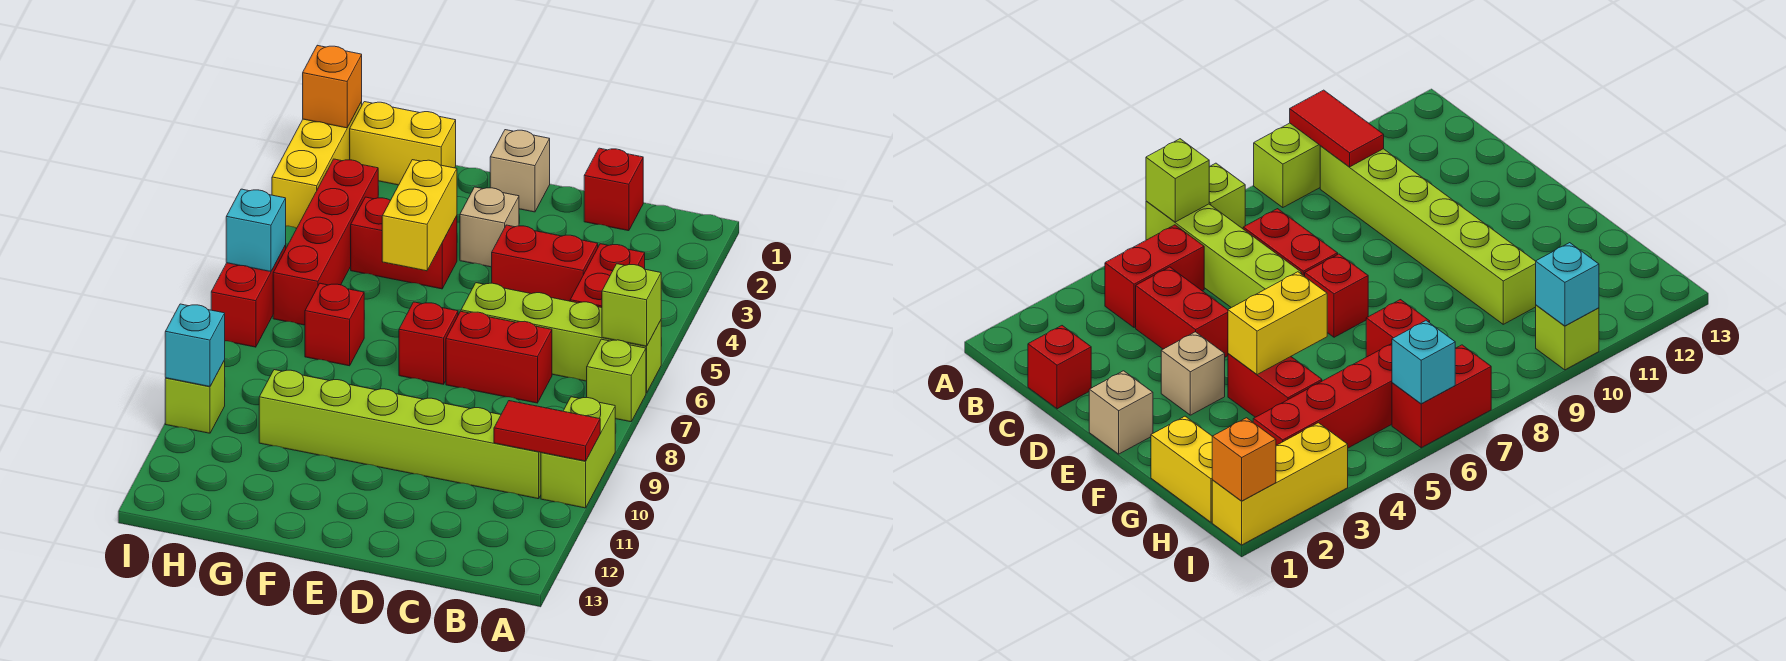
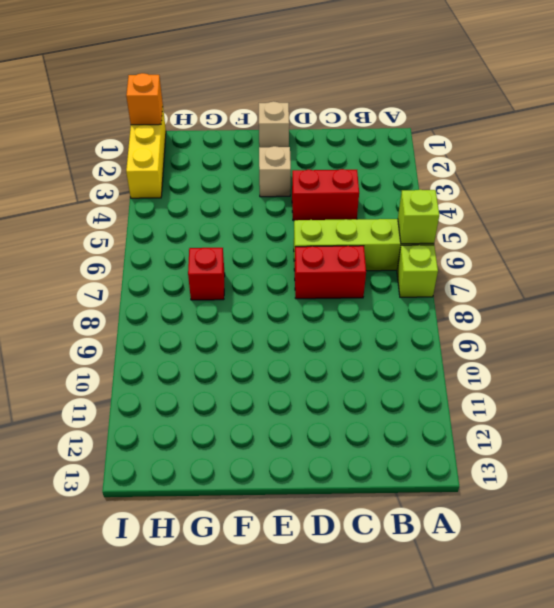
none -> lime 1x2 brick [541,397,615,508]
none -> red 1x2 brick [570,244,645,308]
none -> lime 1x6 brick [259,370,541,499]

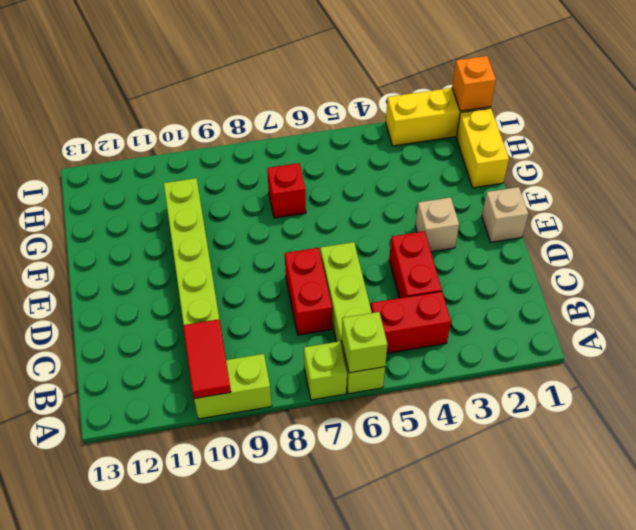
none -> red 1x1 brick [584,148,643,231]
none -> red 1x1 brick [399,302,458,384]
none -> red 1x2 brick [351,197,457,289]

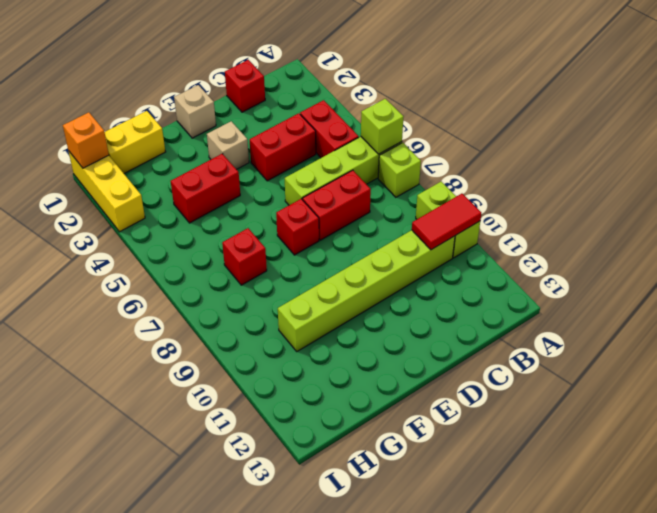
none -> red 1x4 brick [273,159,378,325]
none -> red 1x2 brick [211,245,286,347]
none -> lime 1x1 brick [165,360,225,433]

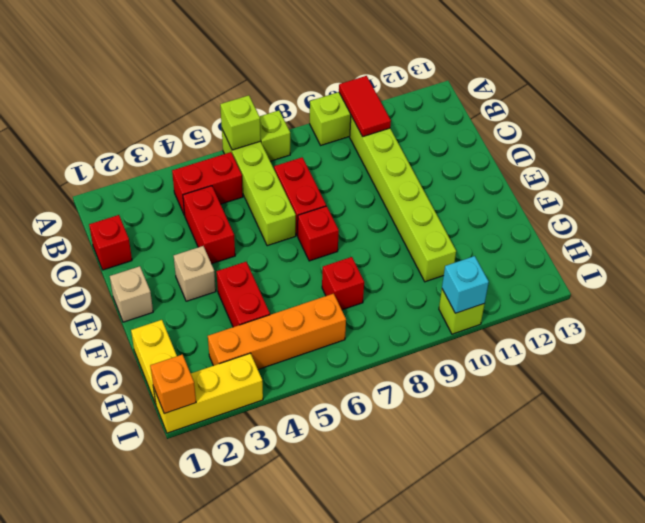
orange 1x4 brick [208,294,346,369] -> red 1x4 brick [273,159,378,325]
none -> red 1x2 brick [211,245,286,347]
none -> yellow 1x2 brick [382,160,457,271]
none -> cyan 1x1 brick [226,189,286,272]

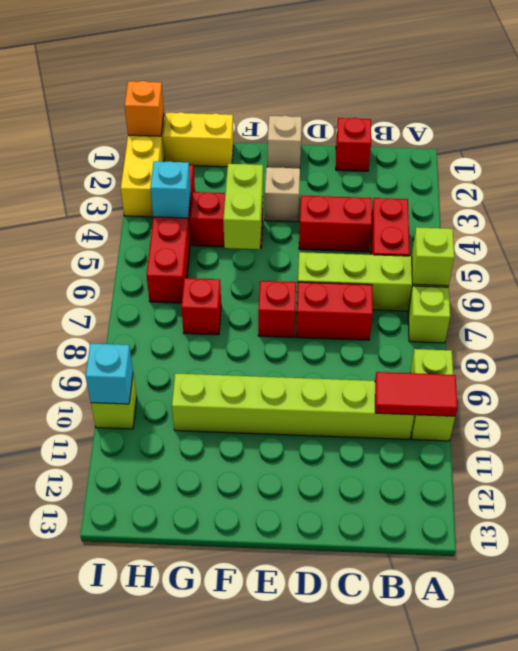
lime 1x2 brick [223,164,263,249] -> yellow 1x2 brick [382,160,457,271]
cyan 1x1 brick [150,161,191,218] -> cyan 1x1 brick moved to [226,189,286,272]
none -> red 1x2 brick [211,245,286,347]

